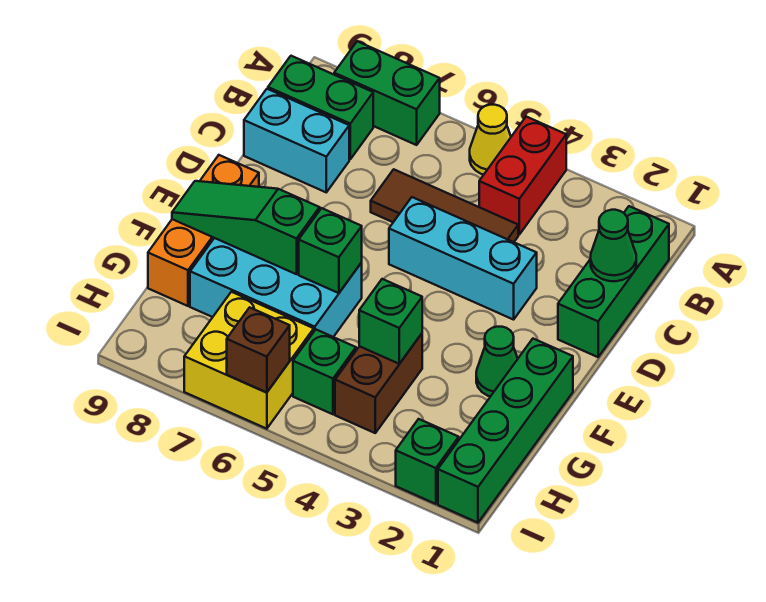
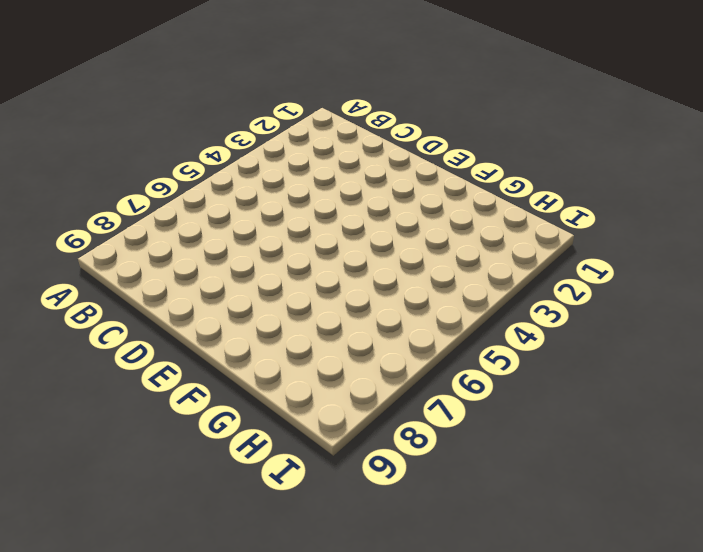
none -> red 1x2 brick [479,117,566,234]
none -> yellow 1x1 cone [470,105,511,175]
none -> green 1x2 brick [334,41,440,145]

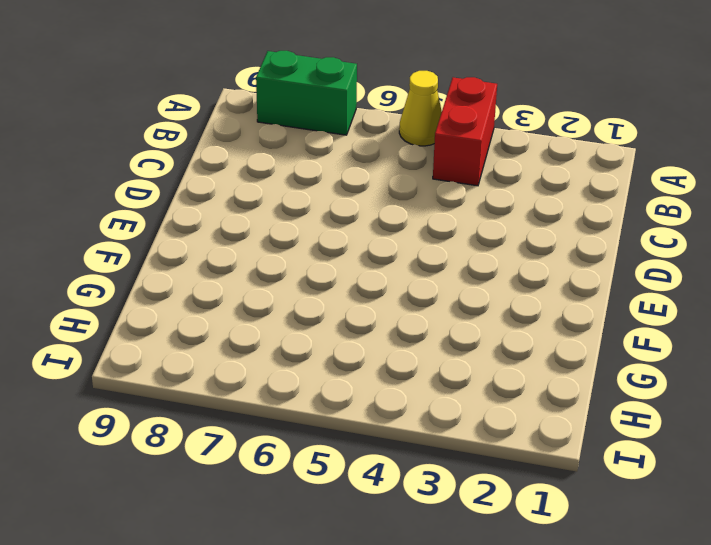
none -> green 1x3 brick [558,206,669,357]
none -> green 1x2 brick [268,56,373,159]
none -> brown 1x3 tile [371,169,518,242]

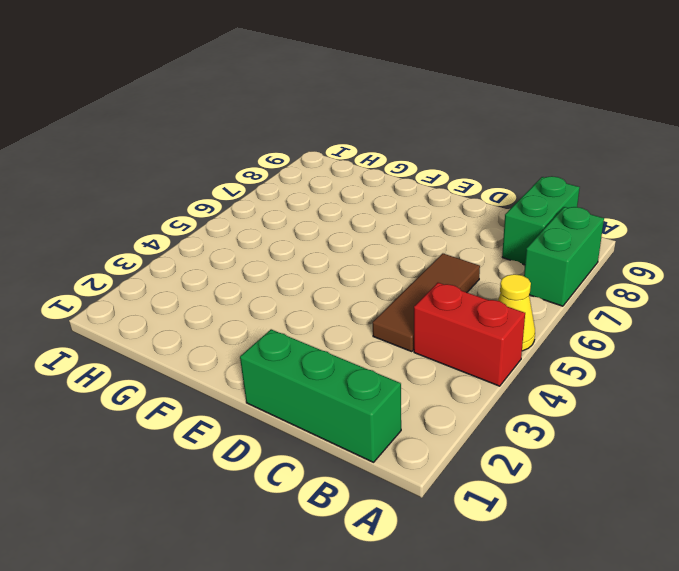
none -> cyan 1x2 brick [244,89,349,192]
none -> cyan 1x3 brick [389,197,537,320]
none -> orange 1x3 brick [148,155,259,306]

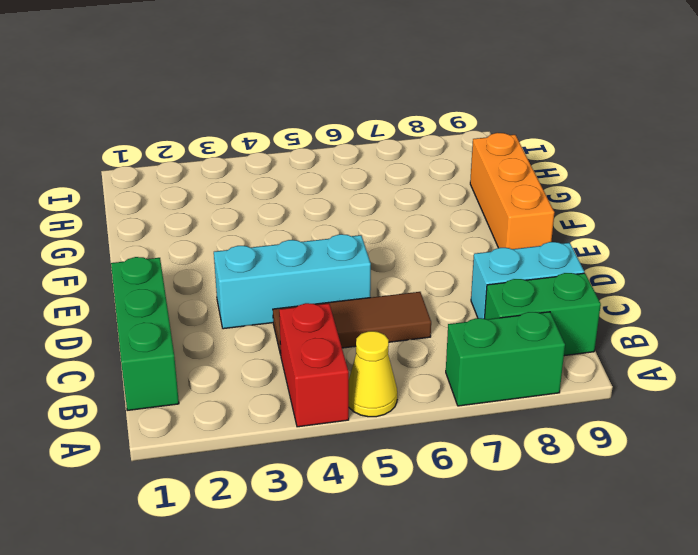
none -> green 1x4 brick [438,339,573,523]
none -> green 1x1 cone [476,327,518,397]
none -> cyan 2x3 brick [190,238,362,337]

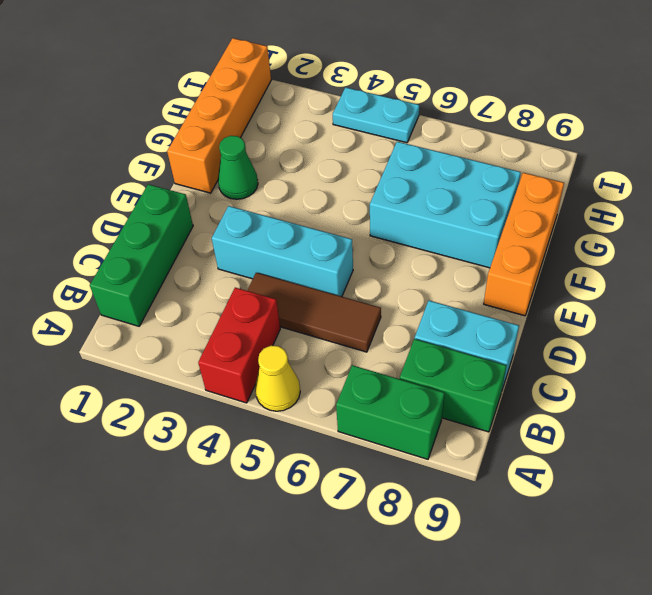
orange 1x4 brick [167,38,271,193] -> green 1x4 brick [438,339,573,523]
cyan 1x2 plate [333,87,419,143] -> none
none -> brown 1x2 brick [335,334,422,433]
none -> green 1x1 brick [293,330,356,414]
none -> yellow 2x2 brick [184,292,314,429]

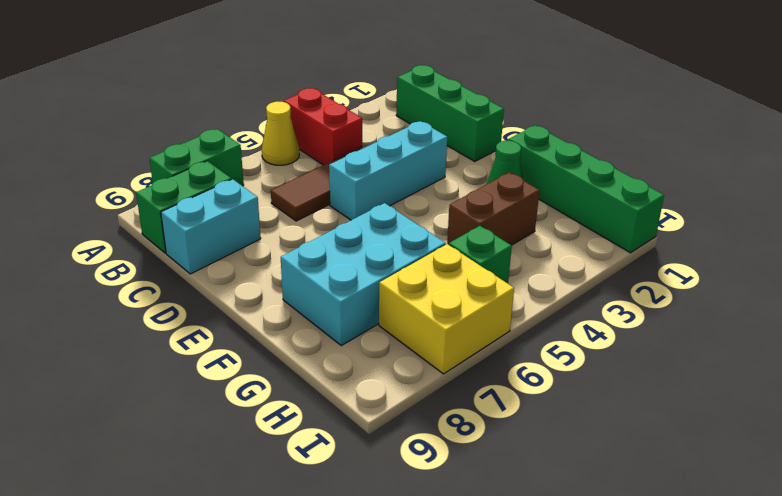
brown 1x2 brick [447,173,540,245] -> brown 1x2 brick turned to [335,334,422,433]
none -> orange 1x3 brick [148,155,259,306]
none -> green 1x1 brick [396,419,459,504]
none -> green 1x1 cone [591,210,636,281]

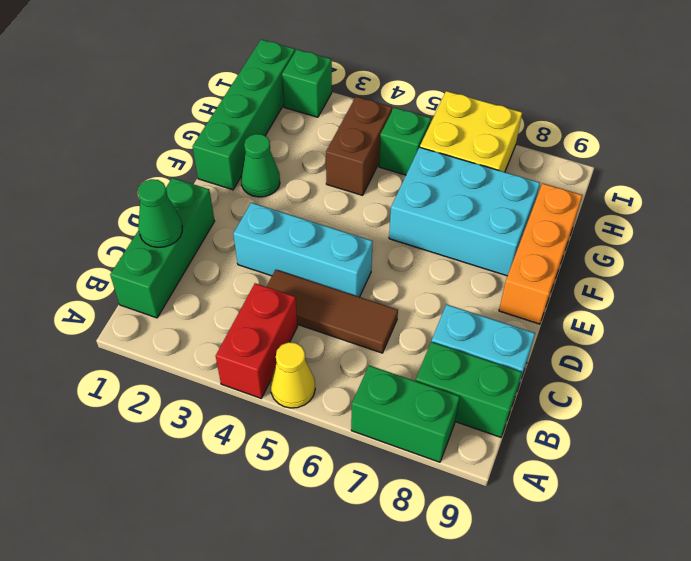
none -> green 1x1 brick [299,208,362,293]
none -> green 1x3 slope [172,181,320,274]
none -> green 1x1 brick [359,279,422,364]

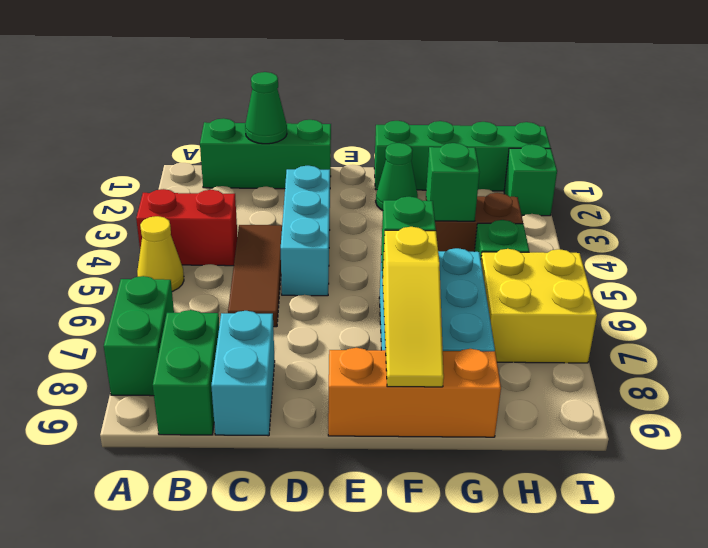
yellow 1x3 slope [383,227,444,387] -> green 1x3 slope [172,181,320,274]
none -> brown 1x1 brick [227,307,290,393]

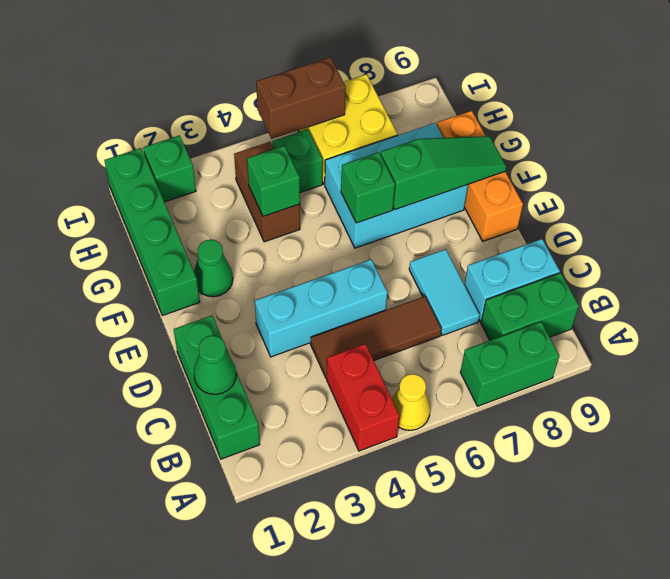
cyan 1x2 tile [409,249,480,336] -> none
brown 1x2 brick [256,57,346,139] -> brown 1x1 brick [227,307,290,393]

